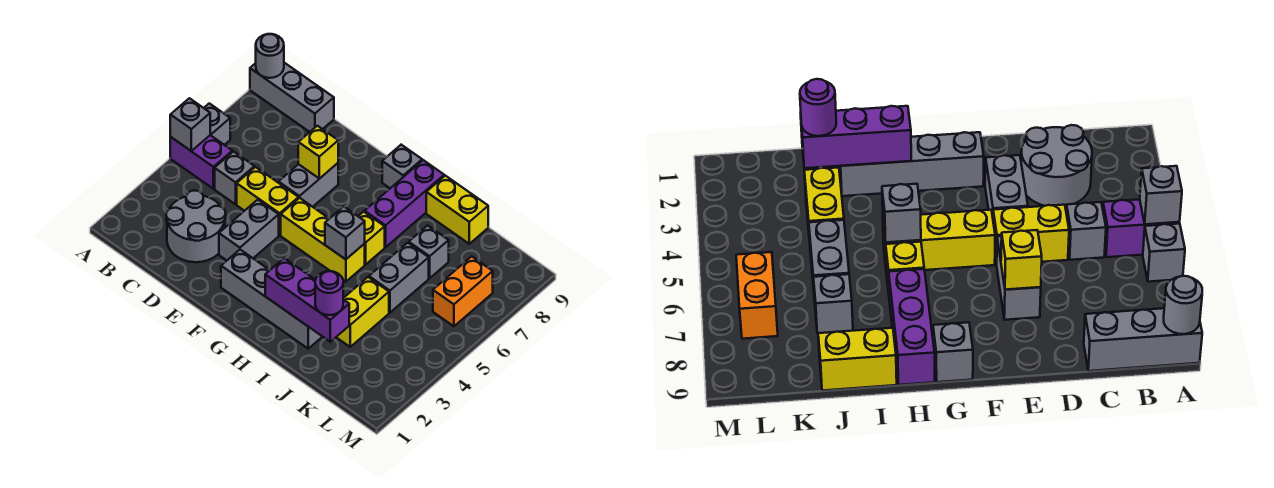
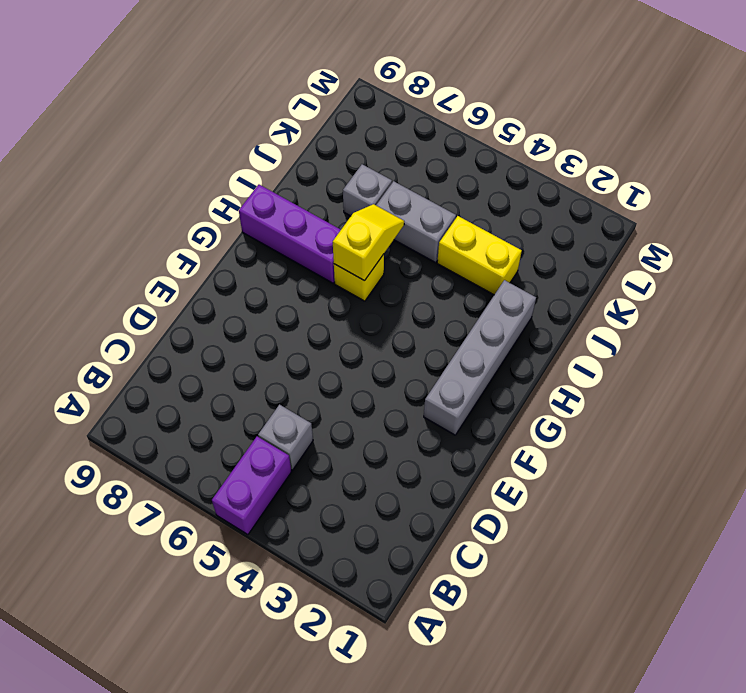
yellow 1x2 slope [333,204,404,281] -> none
none -> grey 1x1 brick [204,103,230,145]
none -> grey 1x3 brick [250,63,334,132]
none -> grey 2x2 round brick [166,191,226,262]

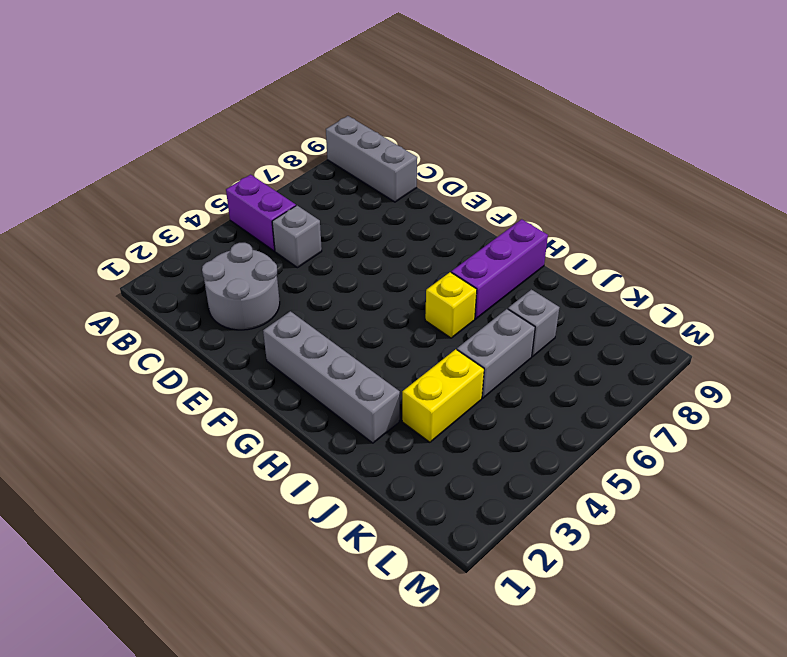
none -> grey 1x1 brick [204,103,230,145]
none -> yellow 1x2 brick [237,167,299,235]
none -> grey 1x2 brick [219,200,279,260]

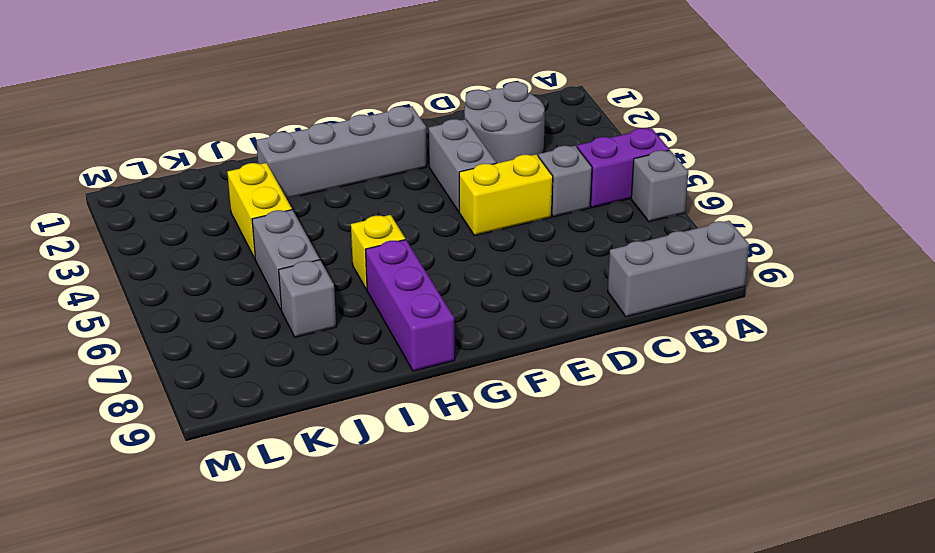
none -> grey 1x2 brick [279,163,338,207]
none -> yellow 1x3 brick [281,198,365,282]
none -> grey 1x1 brick [382,145,422,188]

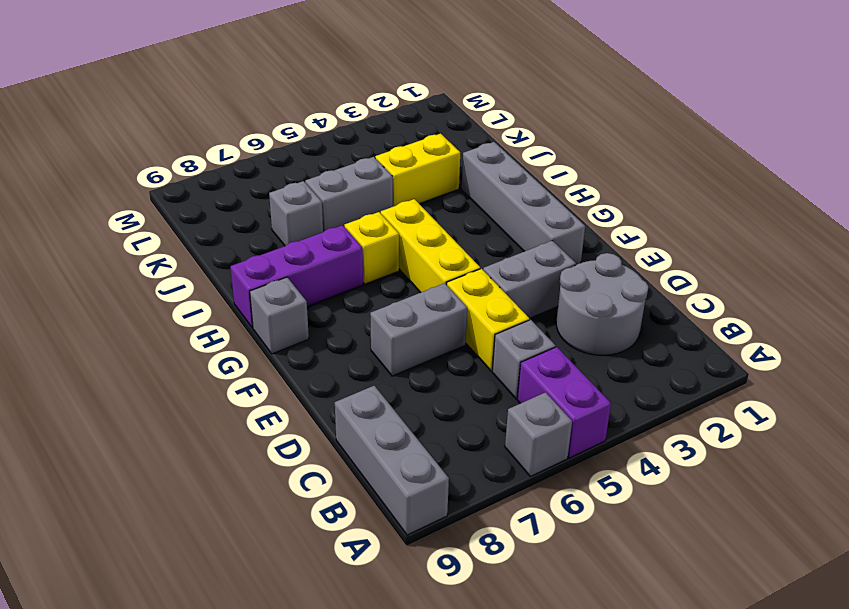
none -> yellow 1x2 brick [426,176,488,244]
none -> orange 1x2 brick [433,256,493,326]
none -> grey 1x1 brick [170,98,210,151]

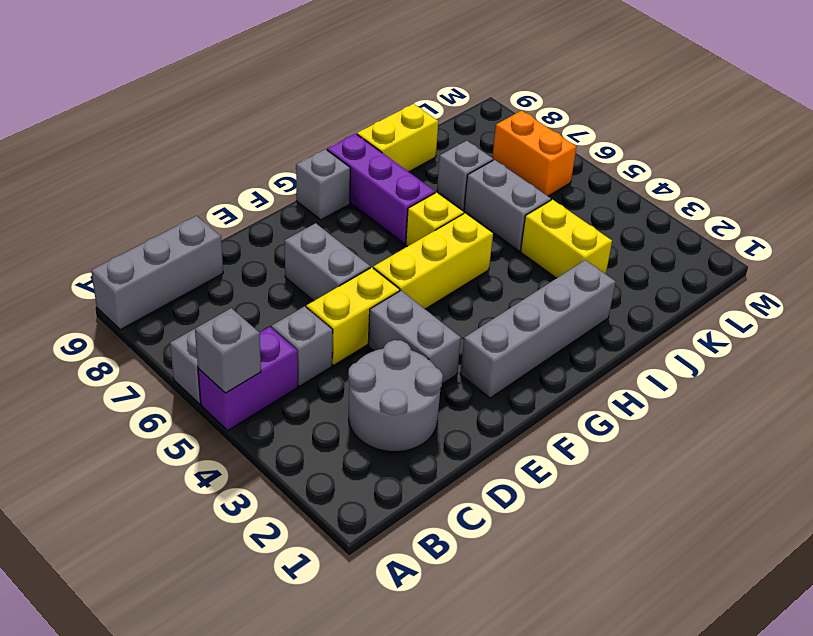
none -> grey 1x1 round brick [256,34,284,78]
none -> yellow 1x1 brick [298,126,338,179]
none -> purple 1x3 brick [265,258,349,342]

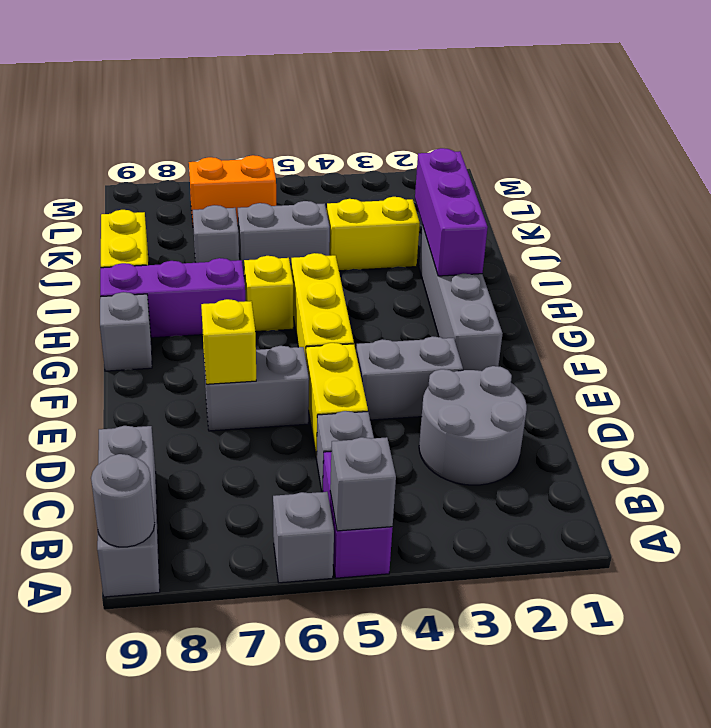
none -> grey 1x1 brick [325,207,365,259]
none -> purple 1x1 round brick [315,271,343,315]

